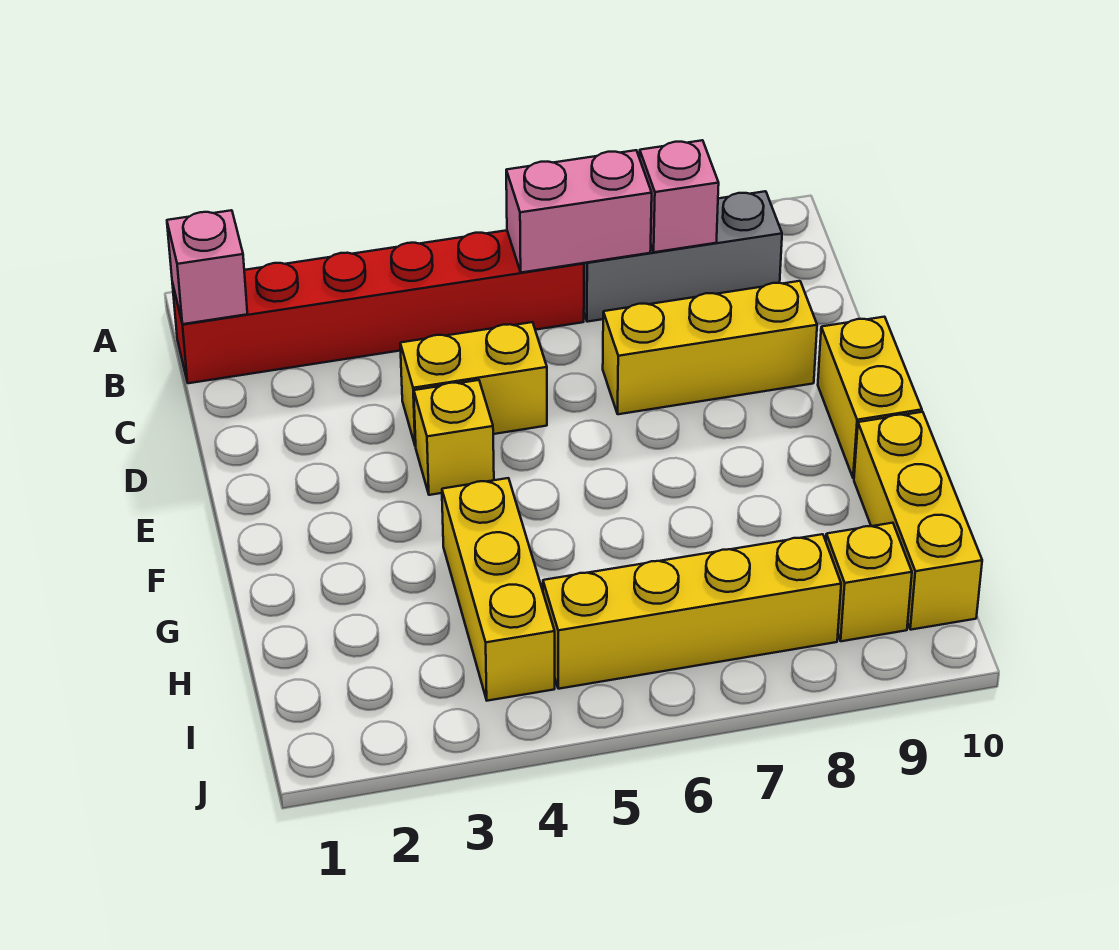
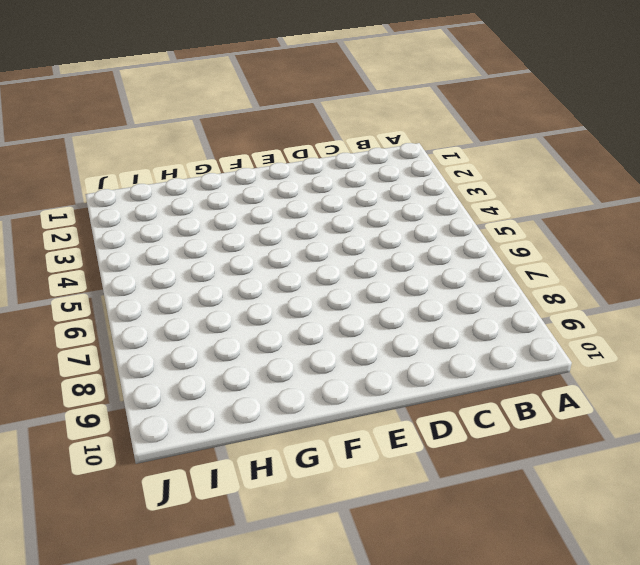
none -> red 1x6 brick [172,230,584,383]
none -> grey 1x3 brick [584,191,782,322]
none -> yellow 1x2 brick [400,322,547,446]

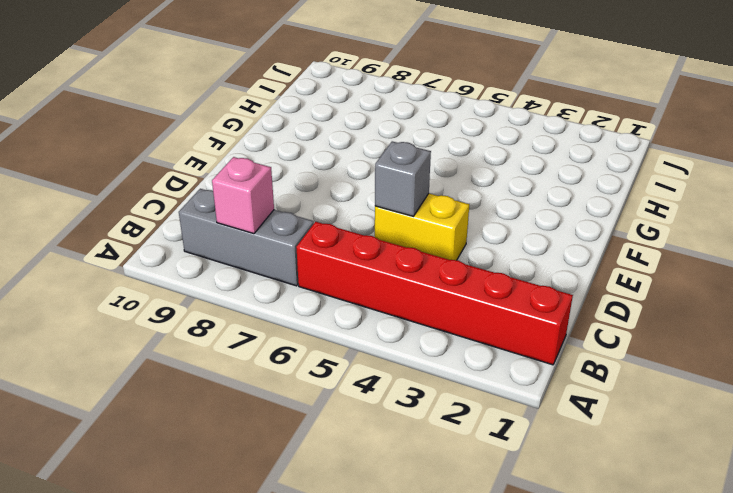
grey 1x1 brick [375,141,431,216] -> none
none -> yellow 1x3 brick [603,281,817,414]
none -> yellow 1x1 brick [414,380,494,495]
none -> yellow 1x2 brick [818,317,922,478]

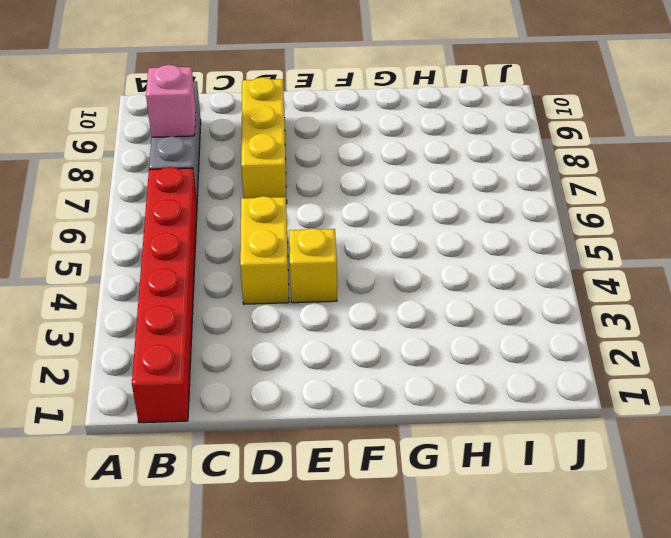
none -> yellow 1x2 brick [818,317,922,478]
none -> yellow 1x3 brick [442,478,555,701]
none -> yellow 1x3 brick [854,412,982,630]

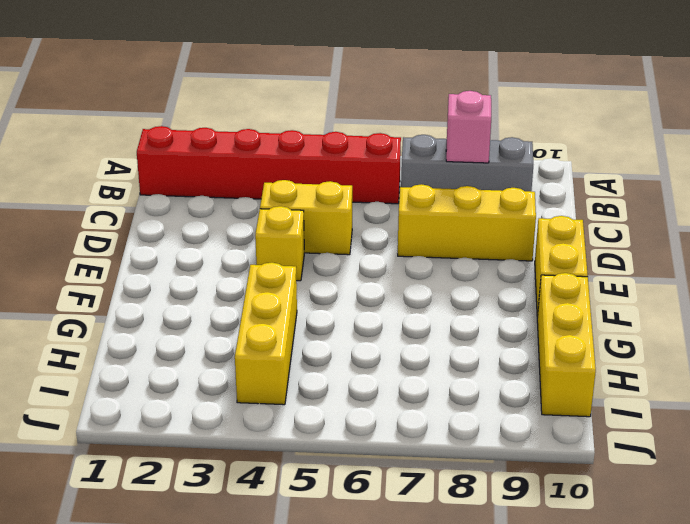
none -> yellow 1x4 brick [543,534,841,689]
none -> yellow 1x1 brick [826,523,912,641]
none -> pink 1x1 brick [167,210,247,324]

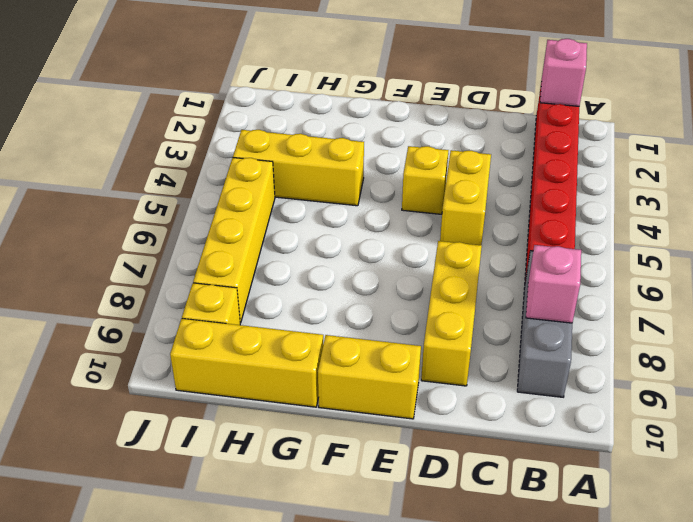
none -> pink 1x2 brick [506,150,652,273]

